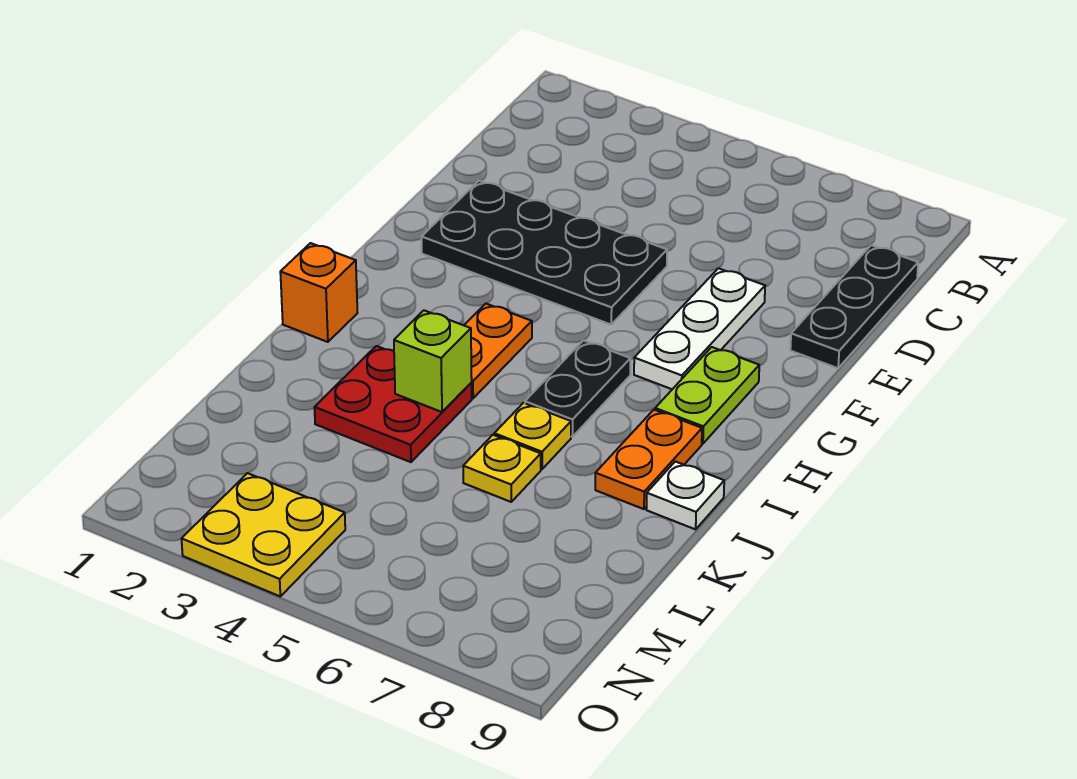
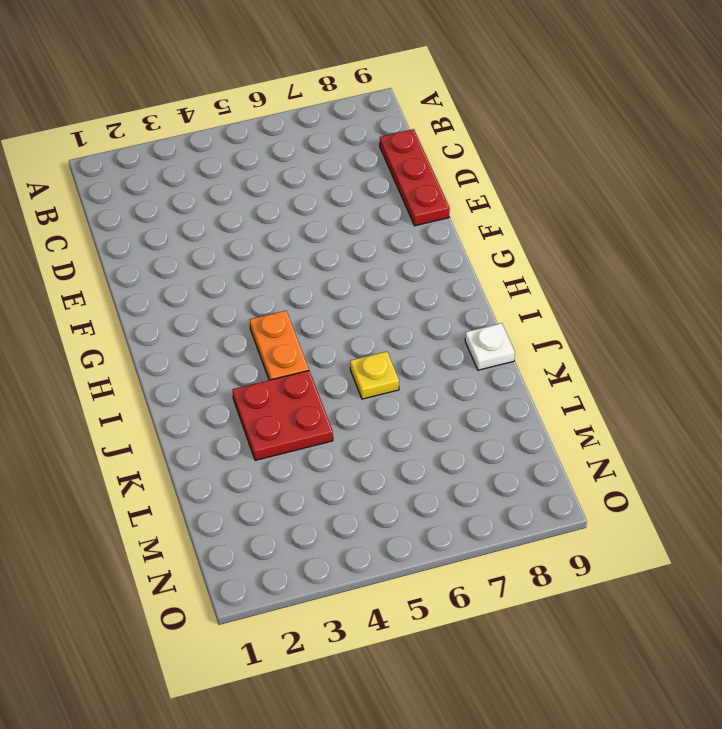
red 1x3 plate [380,129,450,226] -> black 1x3 plate [790,245,918,368]
none -> black 2x4 plate [422,181,667,324]
none -> white 1x3 plate [634,268,765,389]
none -> lime 1x2 plate [655,347,759,444]

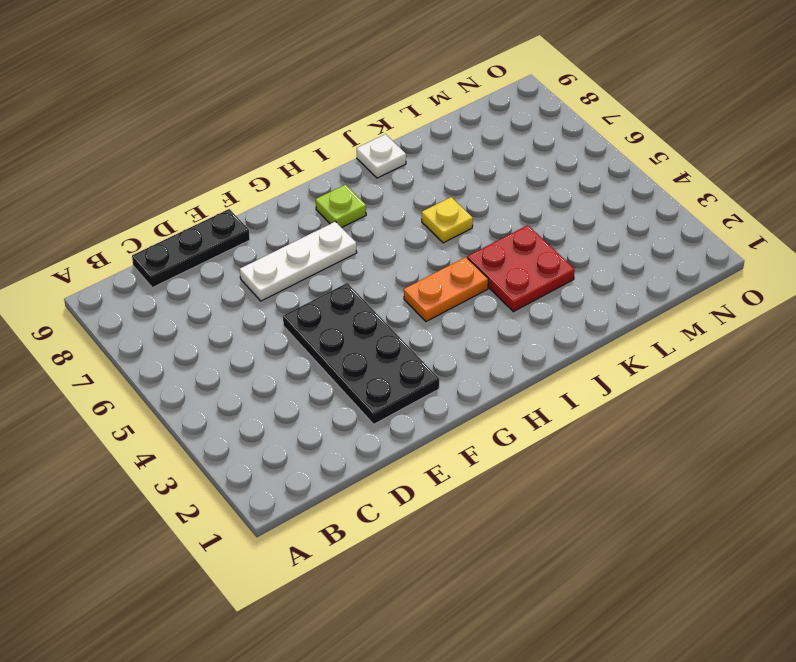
lime 1x1 plate [316,185,366,228] -> lime 1x2 plate [655,347,759,444]
none -> black 1x2 plate [525,340,630,437]
none -> orange 1x1 brick [280,243,357,342]
none -> orange 1x2 plate [595,410,702,509]

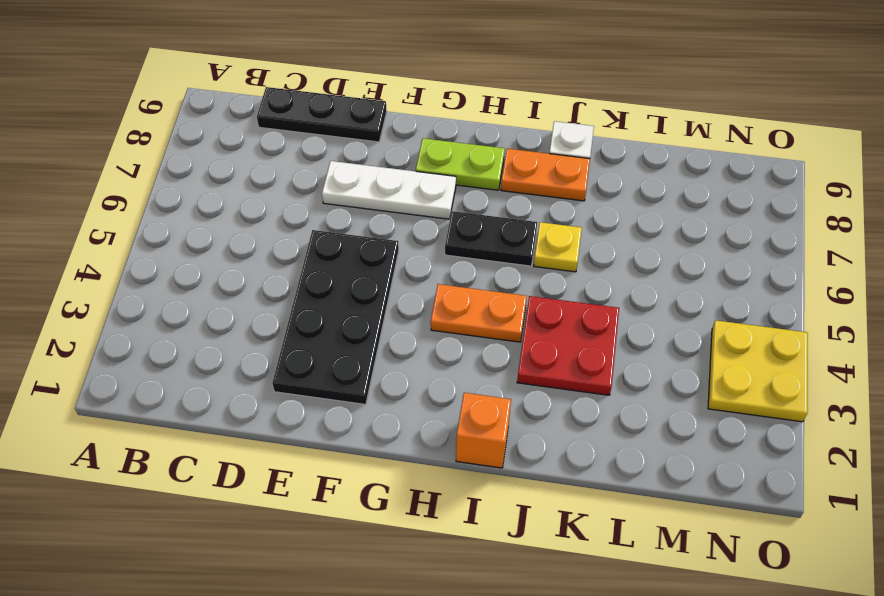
none -> yellow 1x1 plate [463,435,541,502]
none -> lime 1x1 brick [394,310,472,412]

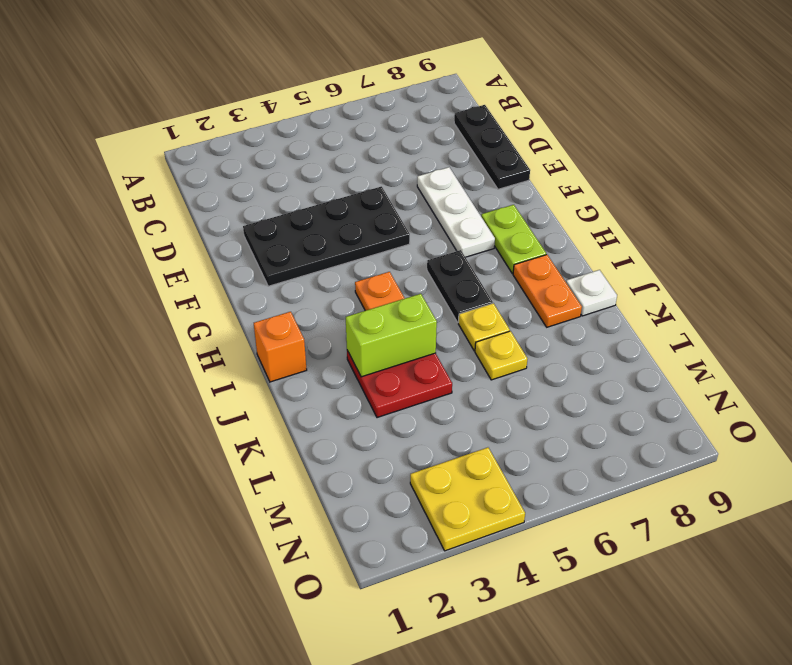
lime 1x2 brick [346,294,437,377] -> lime 1x1 brick [394,310,472,412]

